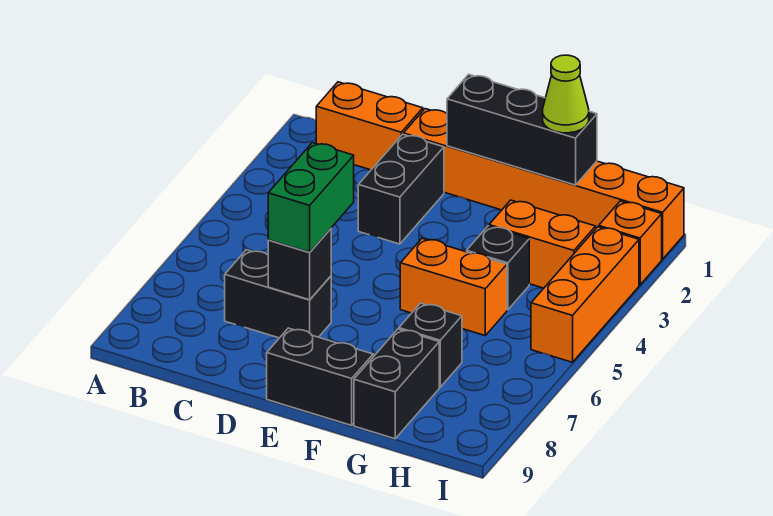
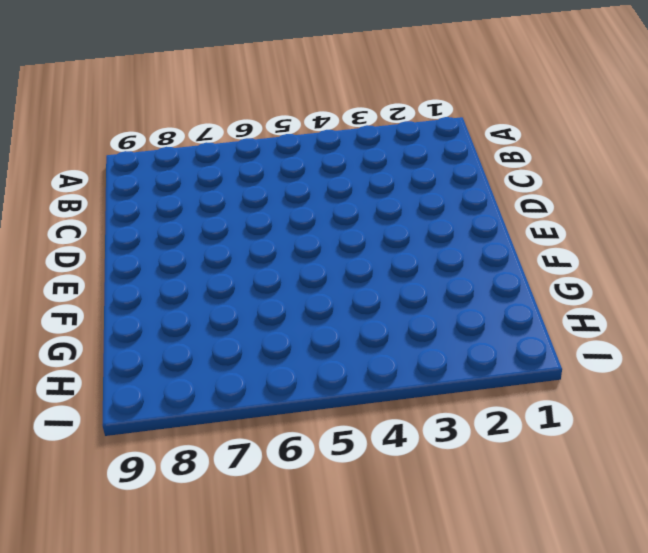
none -> orange 1x2 brick [316,82,423,170]
none -> black 1x2 brick [225,250,331,338]
none -> orange 1x6 brick [404,109,684,259]

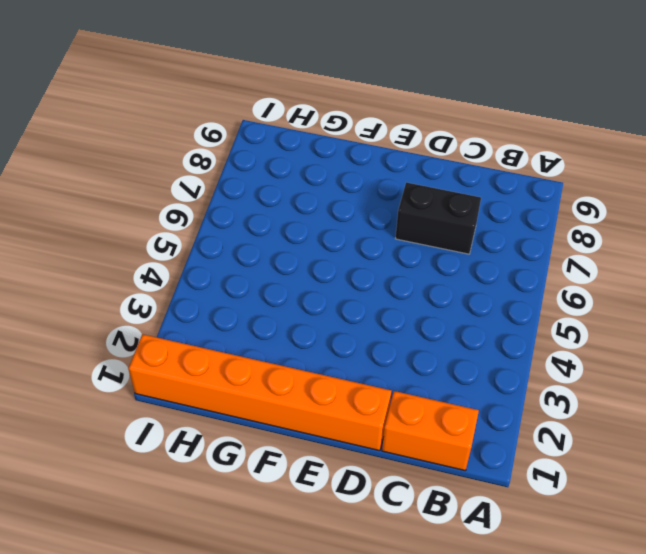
none -> black 1x2 brick [358,134,444,244]
none -> black 1x2 brick [267,328,373,425]
none -> orange 1x2 brick [400,238,507,335]

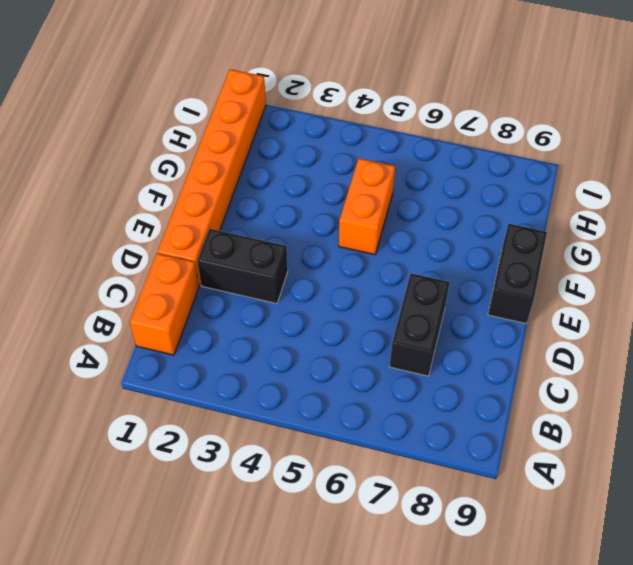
none -> orange 1x2 brick [489,200,596,288]
none -> black 1x1 brick [467,226,529,310]
none -> black 1x1 brick [399,303,462,387]

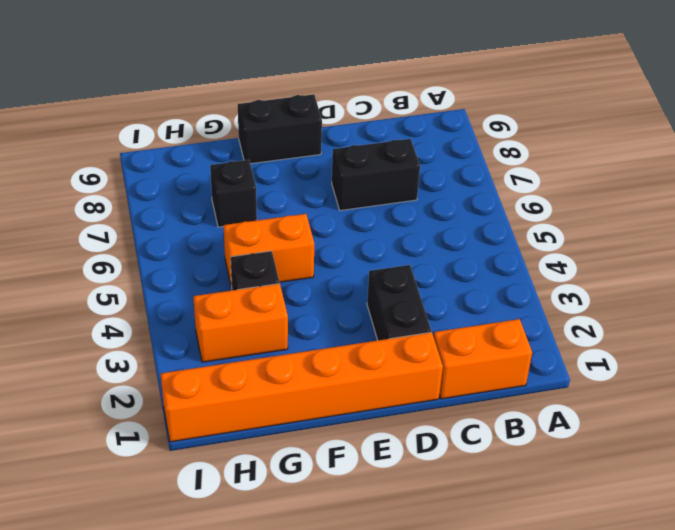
none -> black 1x2 brick [354,329,439,439]
none -> orange 1x1 brick [599,201,662,285]
none -> orange 1x3 brick [531,227,639,362]

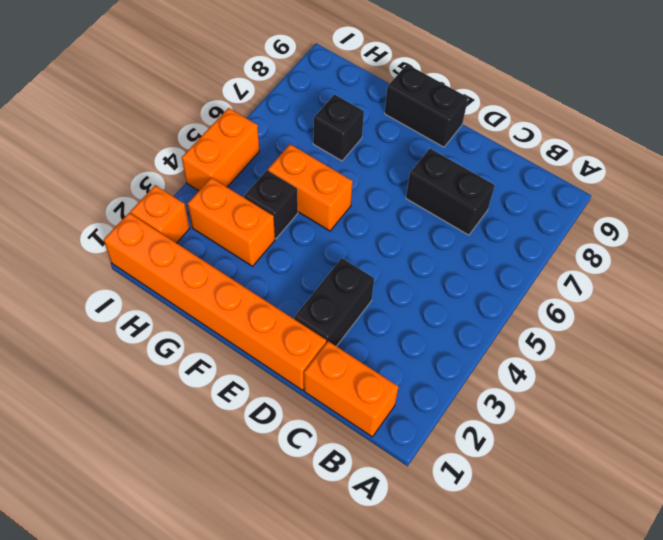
orange 1x2 brick [182,108,259,191] -> orange 1x3 brick [531,227,639,362]
none -> black 1x2 brick [354,329,439,439]
none -> black 1x1 brick [268,229,331,300]
none -> black 1x3 brick [447,74,597,185]

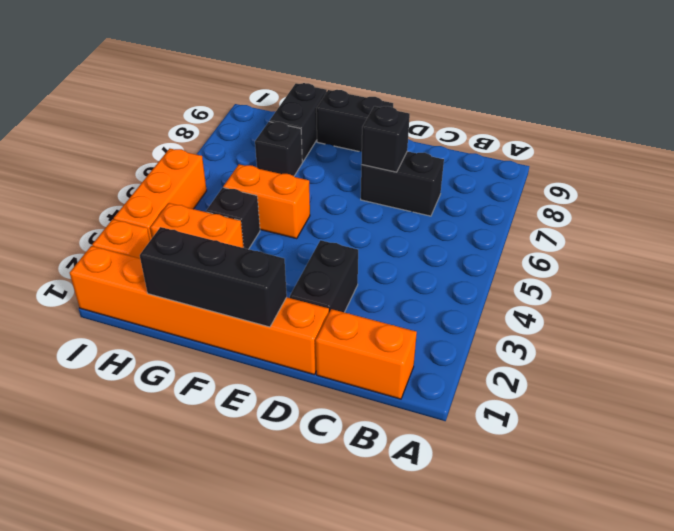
none -> green 1x2 brick [268,143,354,252]
none -> lime 1x1 cone [543,55,589,133]

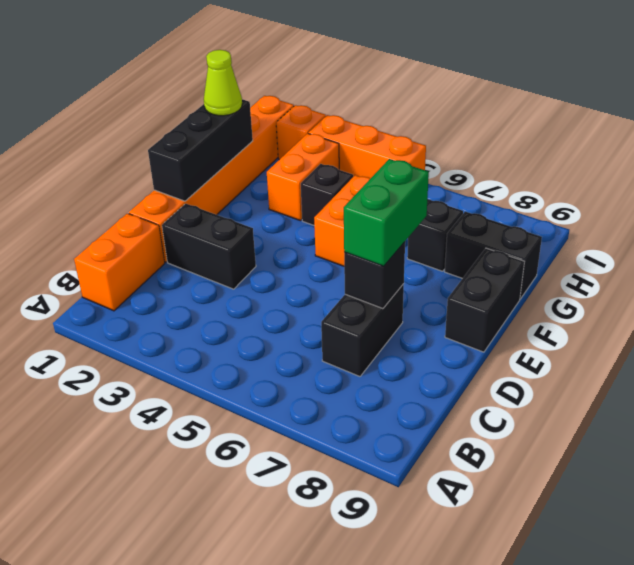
green 1x2 brick [344,159,429,266] -> green 1x2 brick turned to [268,143,354,252]

